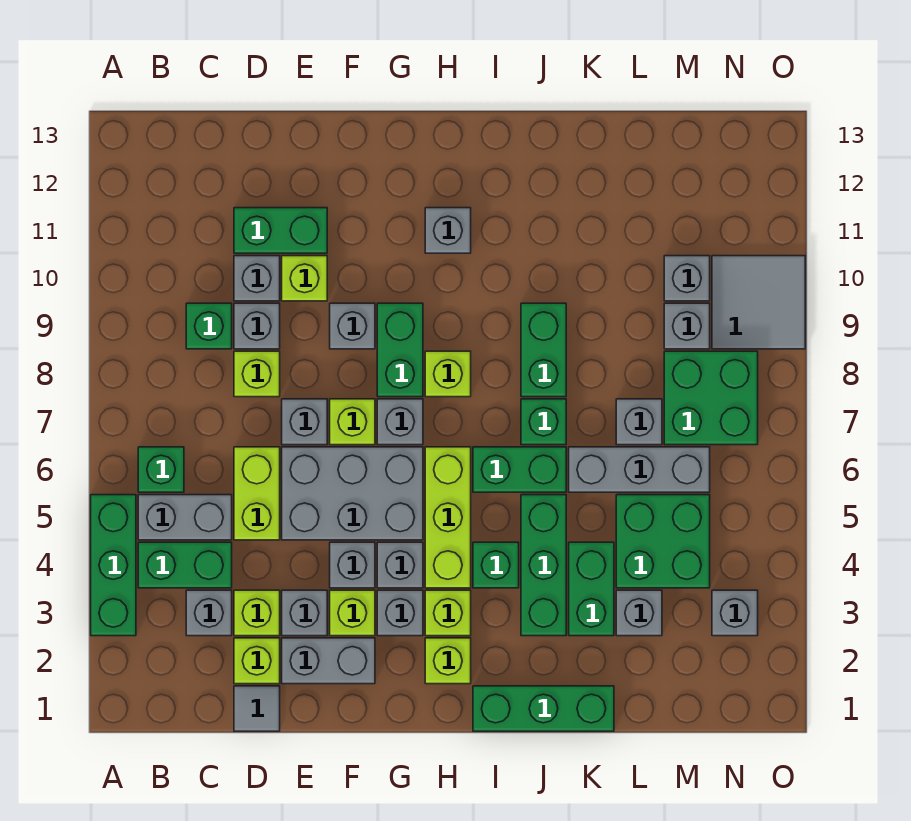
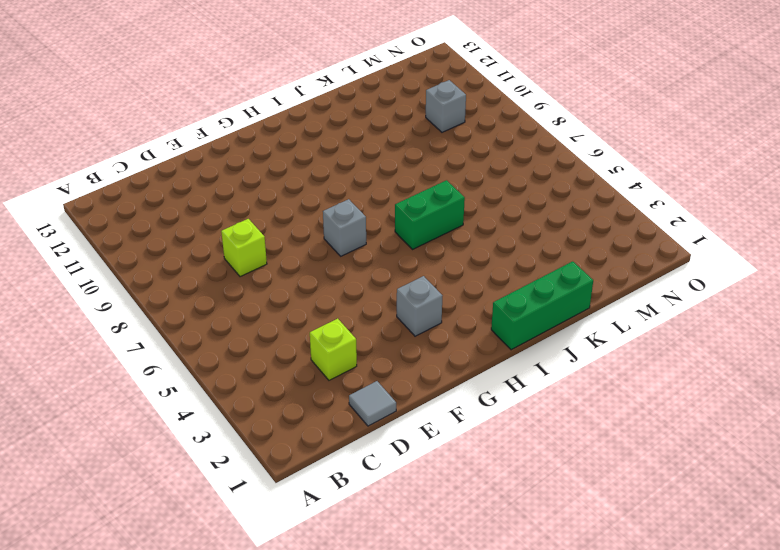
none -> green 1x3 brick [91,495,136,636]
none -> green 1x2 brick [138,542,232,588]
none -> grey 1x2 brick [138,495,232,540]
none -> green 1x1 brick [138,447,184,492]

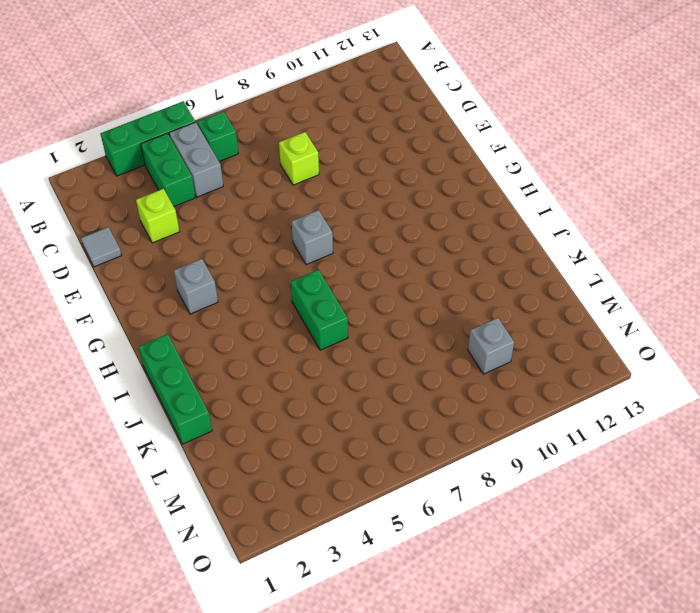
none -> grey 1x1 brick [186,590,232,636]
none -> green 1x1 brick [186,303,232,349]
none -> lime 1x1 brick [234,638,280,684]
none -> lime 1x2 brick [234,447,280,540]

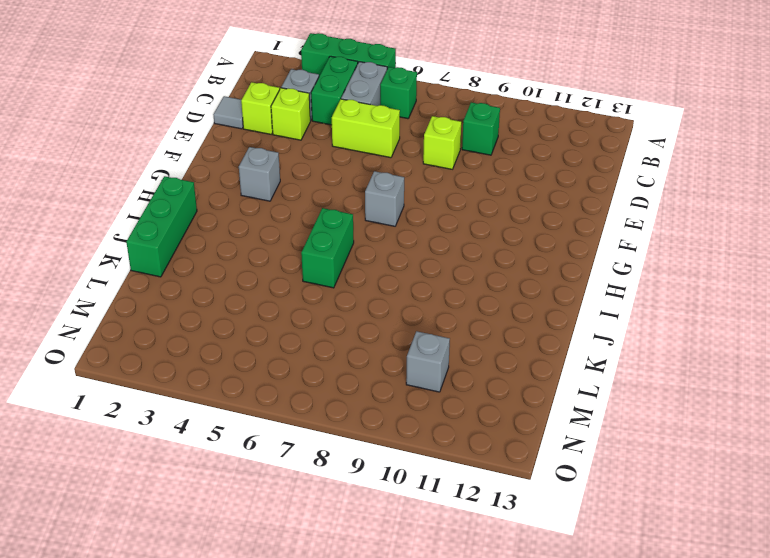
none -> grey 1x1 brick [234,303,280,349]
none -> grey 1x1 brick [234,256,280,301]
none -> green 1x2 brick [234,208,327,253]
none -> grey 1x2 brick [282,638,375,684]

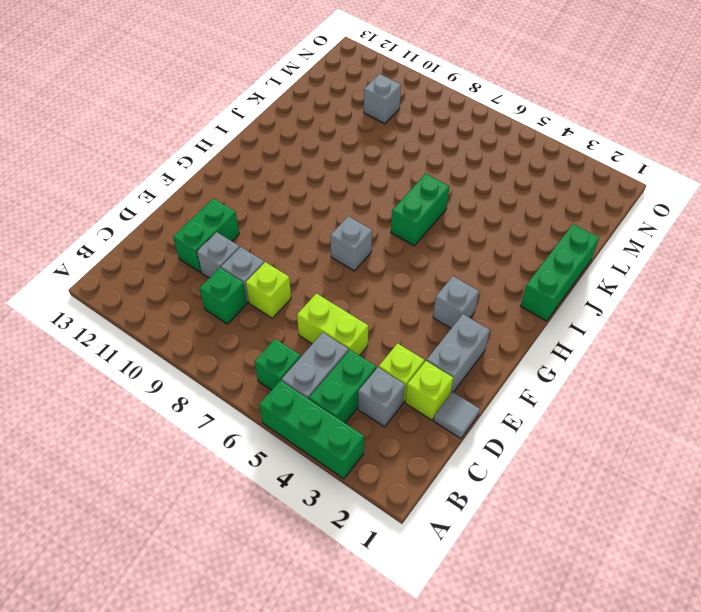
none -> grey 1x1 brick [282,590,327,636]
none -> grey 2x3 brick [282,447,423,540]
none -> grey 1x1 brick [282,399,327,445]
none -> lime 1x1 brick [282,256,327,301]

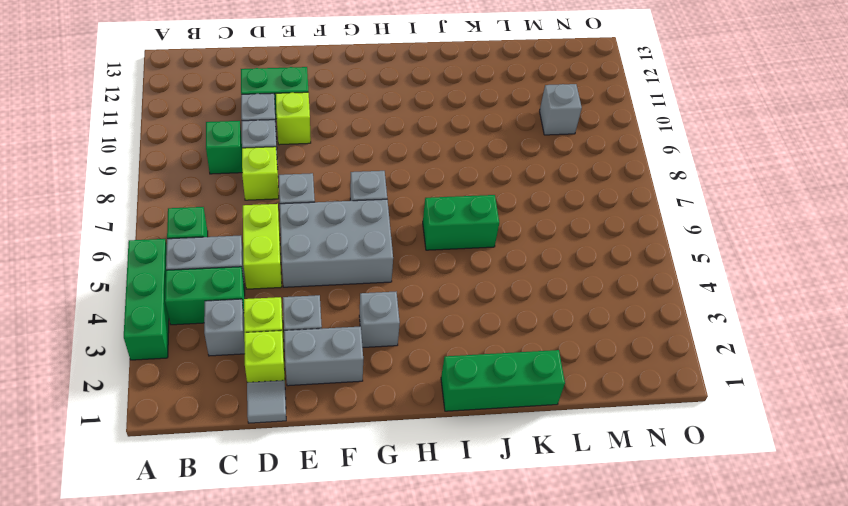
none -> lime 1x1 brick [330,590,375,636]
none -> grey 1x1 brick [330,542,375,588]
none -> lime 1x1 brick [330,399,375,445]
none -> grey 1x1 brick [330,303,375,349]

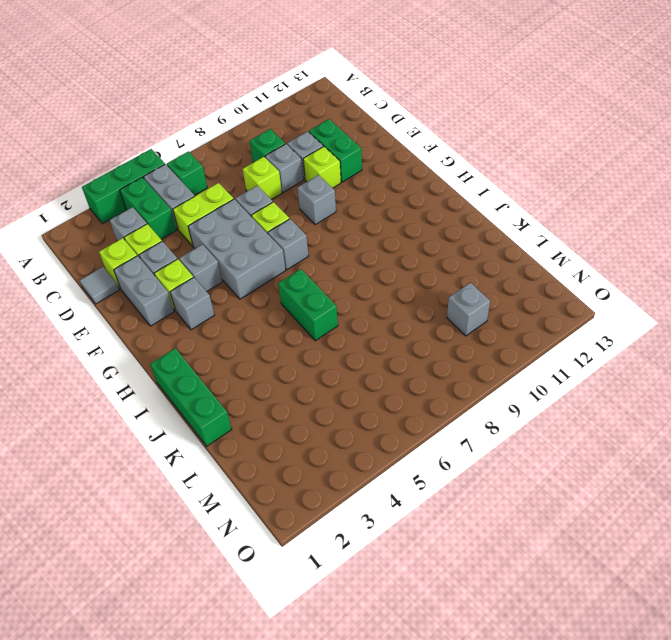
none -> grey 1x1 brick [377,542,423,588]
none -> green 1x2 brick [377,303,423,397]
none -> lime 1x1 brick [425,638,471,684]
none -> lime 1x1 brick [425,590,471,636]

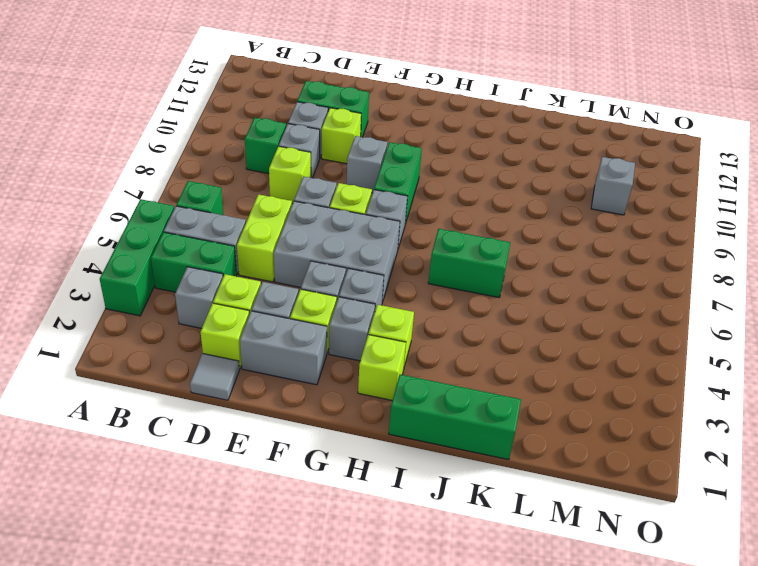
none -> lime 1x3 brick [425,447,471,588]
none -> lime 1x1 brick [425,351,471,397]
none -> grey 1x1 brick [425,208,471,253]
none -> green 1x1 brick [473,542,519,588]

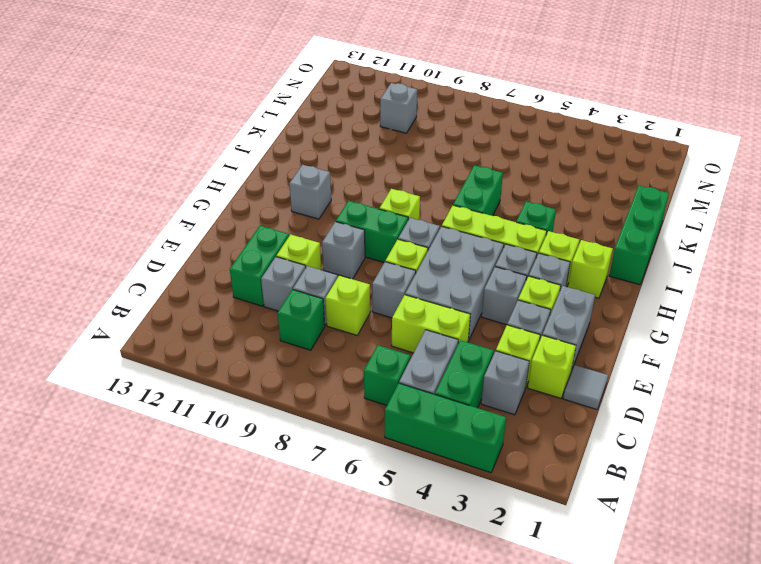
none -> green 1x3 brick [521,495,566,636]
none -> green 1x1 brick [521,399,566,445]
none -> green 1x2 brick [521,303,566,397]
none -> green 1x2 brick [569,542,614,636]

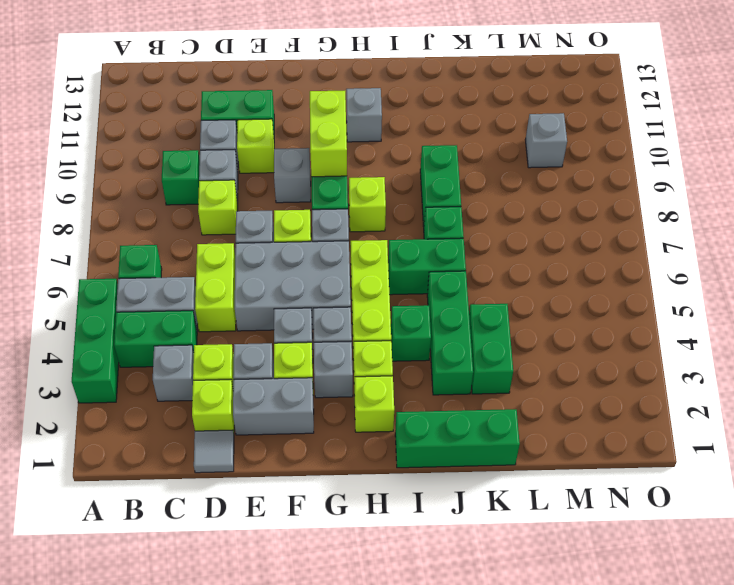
lime 1x2 brick [310,91,347,177] -> none
none -> grey 1x3 brick [569,447,710,492]
none -> grey 1x1 brick [616,590,662,636]
none -> green 2x2 brick [616,495,710,588]
none -> grey 1x1 brick [616,399,662,445]

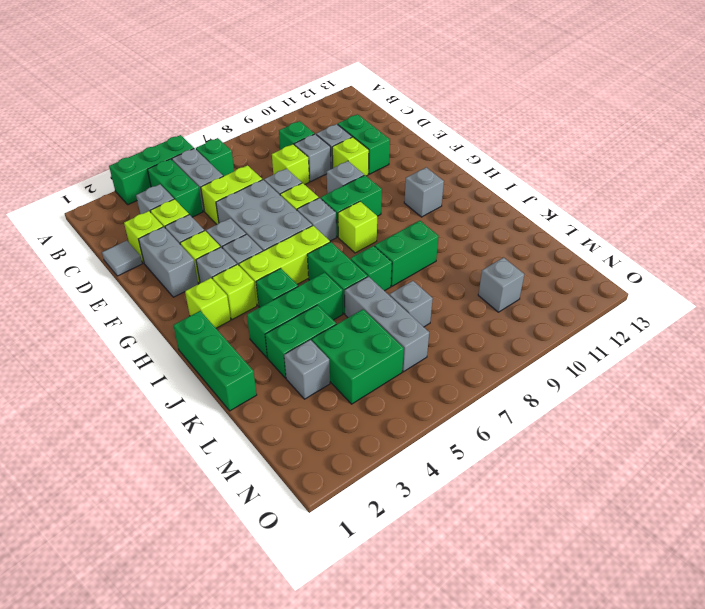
none -> green 2x2 brick [664,351,758,445]
none -> grey 1x1 brick [664,303,710,349]
none -> grey 1x1 brick [712,590,758,636]
none -> grey 2x2 tile [712,256,805,349]

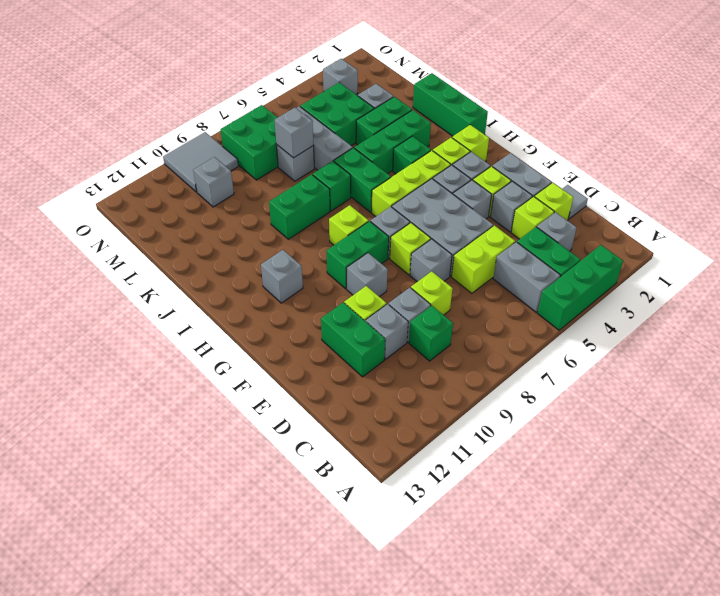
grey 1x1 brick [275,108,313,158] -> grey 1x1 brick moved to [664,303,710,349]
none -> green 1x1 brick [138,447,184,492]

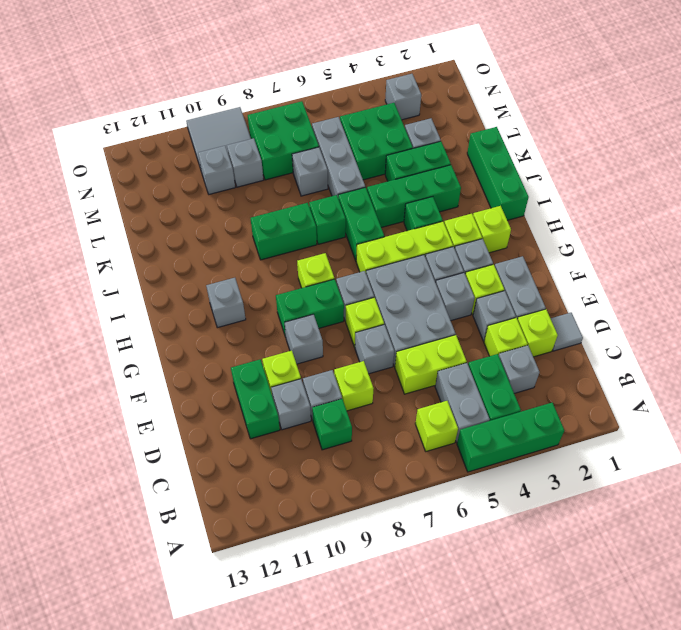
lime 1x1 brick [415,401,458,451] -> green 1x1 brick [138,447,184,492]

